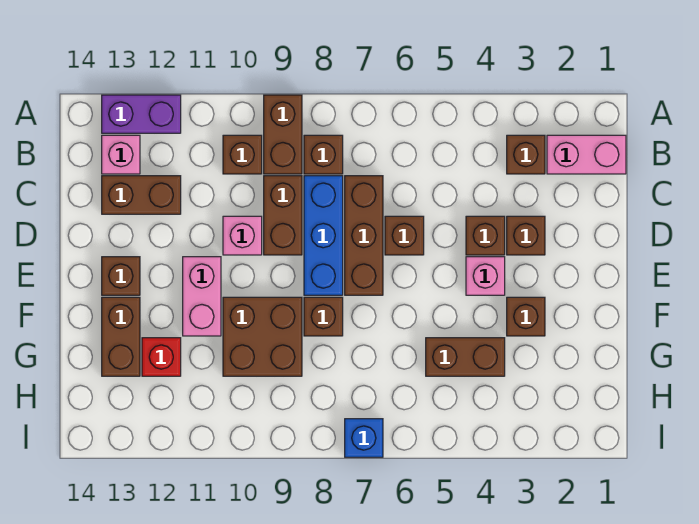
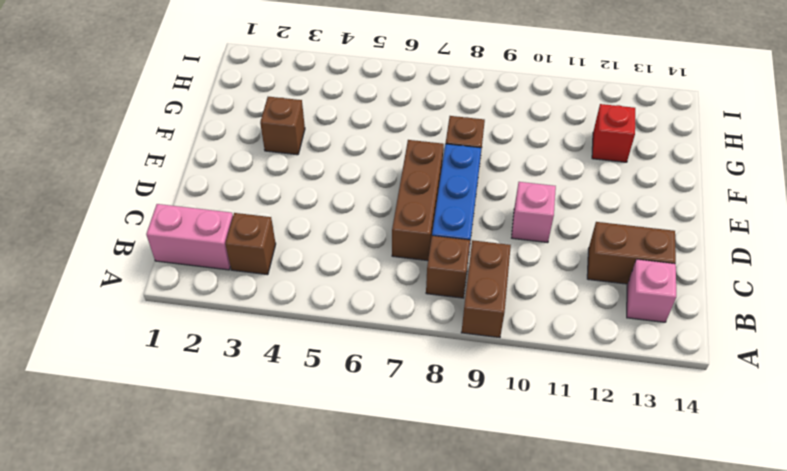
none -> purple 1x2 brick [102,95,181,133]
none -> brown 1x1 brick [223,135,262,174]
none -> brown 1x2 brick [264,176,302,255]

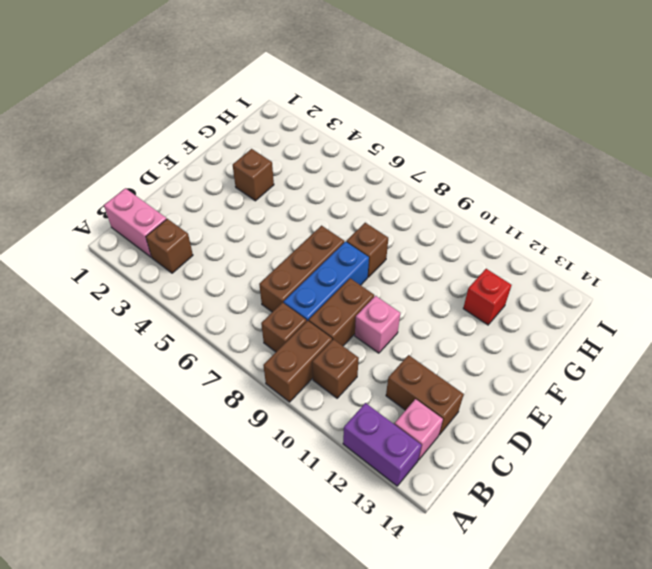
none -> brown 1x1 brick [507,216,545,255]
none -> brown 1x1 brick [466,216,505,255]
none -> brown 1x1 brick [385,216,424,255]

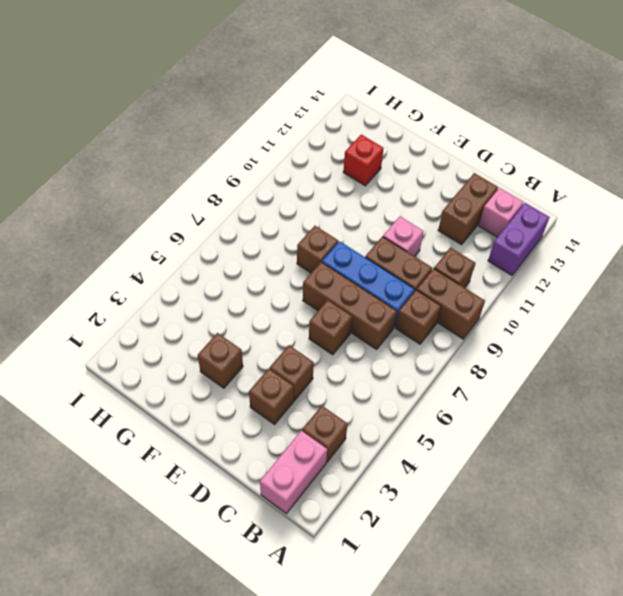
none -> pink 1x1 brick [466,257,505,295]
none -> pink 1x2 brick [183,257,221,336]
none -> brown 1x1 brick [102,257,140,295]

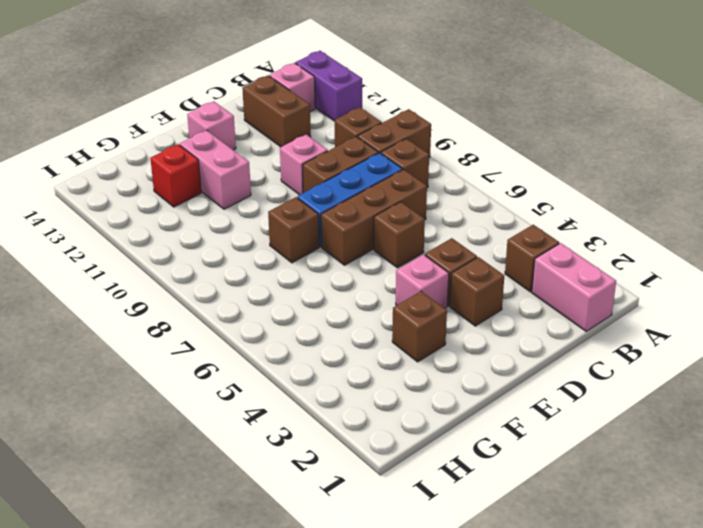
pink 1x1 brick [187,101,236,150] -> brown 1x1 brick [102,257,140,295]
pink 1x2 brick [180,130,251,209] -> pink 1x2 brick turned to [183,257,221,336]
none -> brown 2x2 brick [223,297,302,376]
none -> brown 1x2 brick [102,297,140,376]
none -> brown 1x2 brick [426,338,505,376]

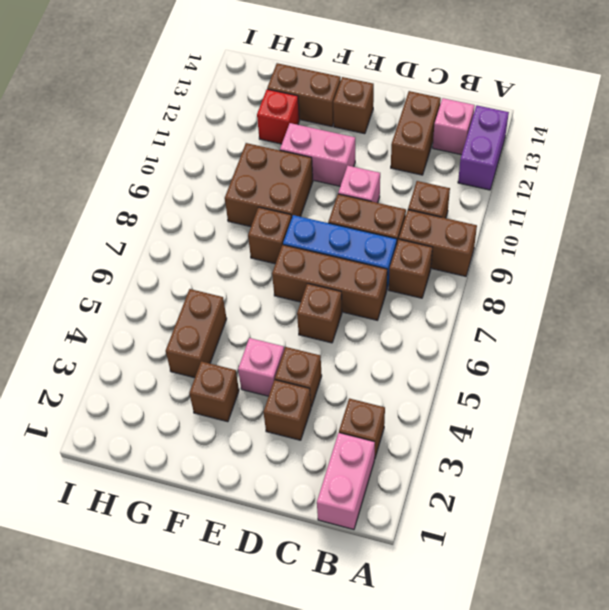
none -> blue 1x1 brick [345,419,383,457]

